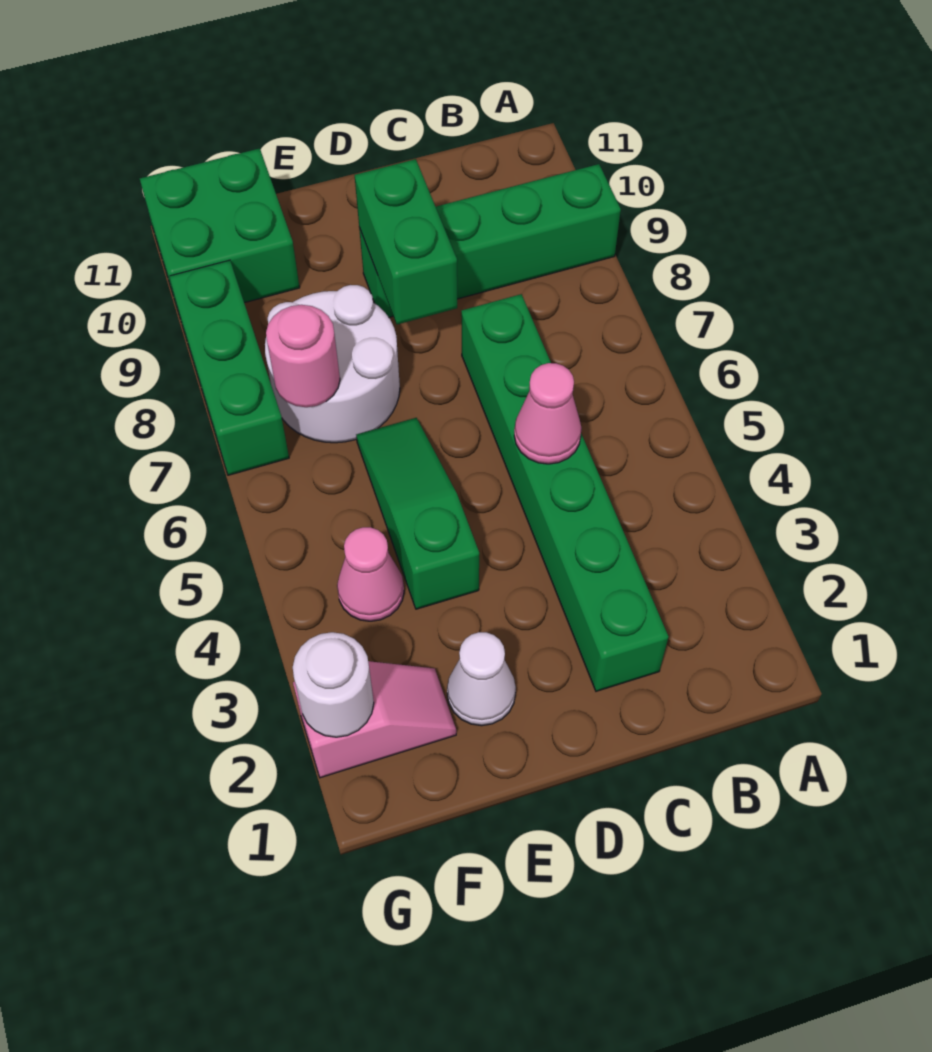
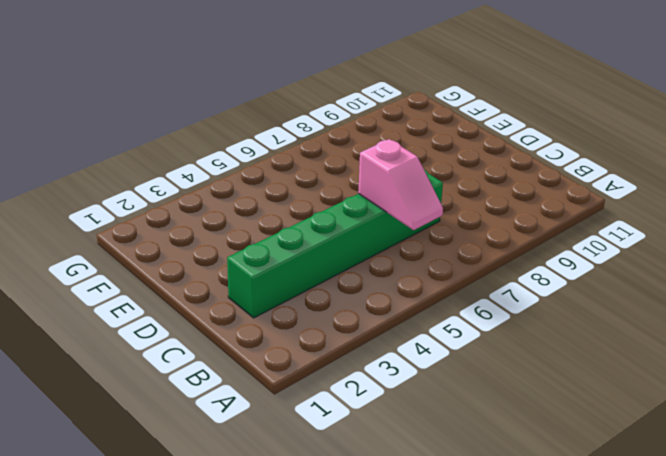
pink 1x2 slope [358,139,443,230] -> pink 1x2 slope moved to [293,661,456,778]
none -> green 1x4 brick [359,164,621,317]
none -> white 1x1 cone [447,632,516,726]
none -> green 1x3 slope [356,418,479,609]

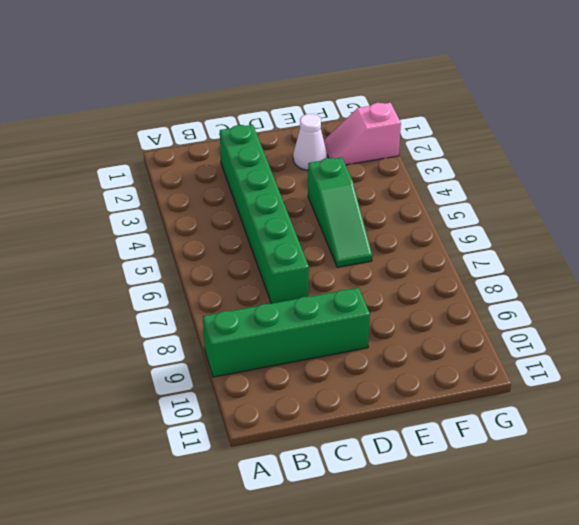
none -> white 2x2 round brick [265,285,400,443]
none -> pink 1x1 cone [337,527,404,621]
none -> green 2x2 brick [140,148,300,313]

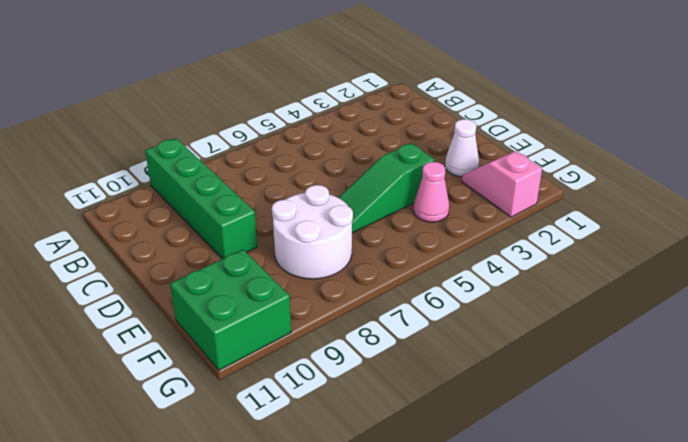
none -> green 1x6 brick [461,294,668,691]
none -> green 1x3 brick [169,260,289,475]
none -> pink 1x1 cone [514,363,582,464]

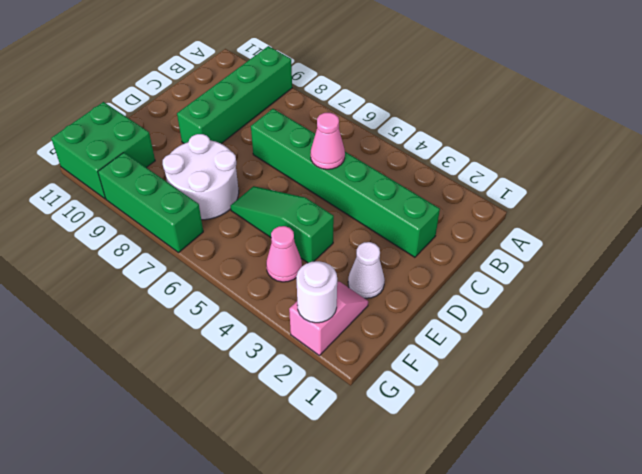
none -> green 1x2 brick [355,159,457,324]
none -> pink 1x1 round brick [266,305,340,407]

